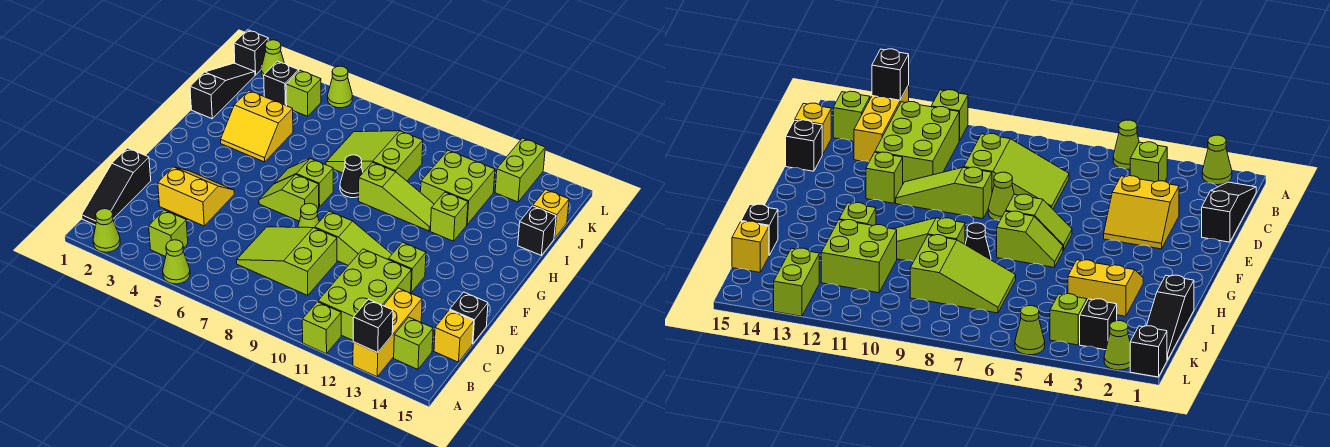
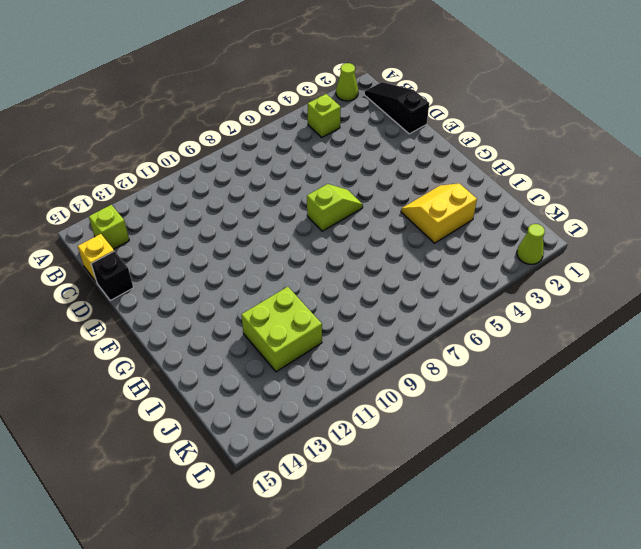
none -> lime 1x1 cone [163,240,190,284]
none -> lime 1x1 brick [302,302,341,354]
none -> yellow 1x3 brick [353,288,422,377]
none -> lime 2x3 brick [318,249,411,340]

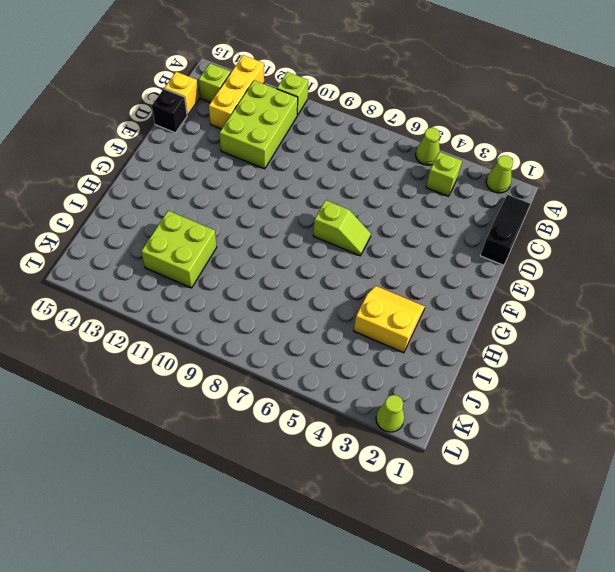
none -> lime 2x3 slope [237,227,337,295]
none -> yellow 2x2 slope [158,167,234,226]
none -> lime 1x1 cone [298,203,319,228]
none -> lime 1x3 slope [315,211,392,265]

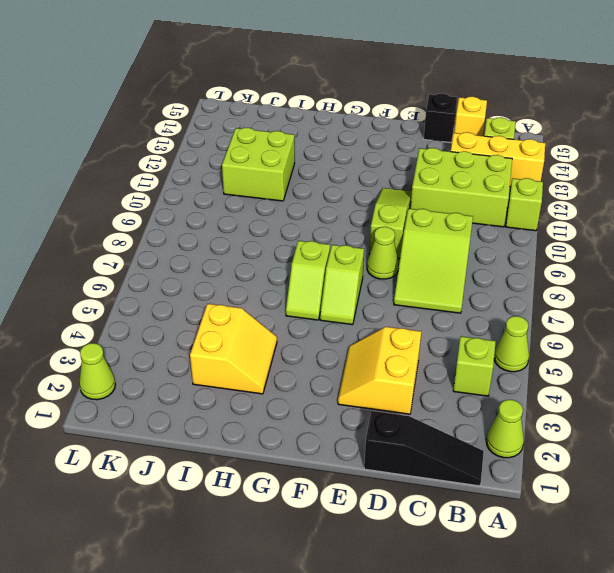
none -> lime 1x1 brick [388,242,426,292]
none -> black 1x1 cone [340,155,363,198]
none -> lime 1x3 slope [359,162,434,231]
none -> lime 1x1 brick [430,192,468,241]

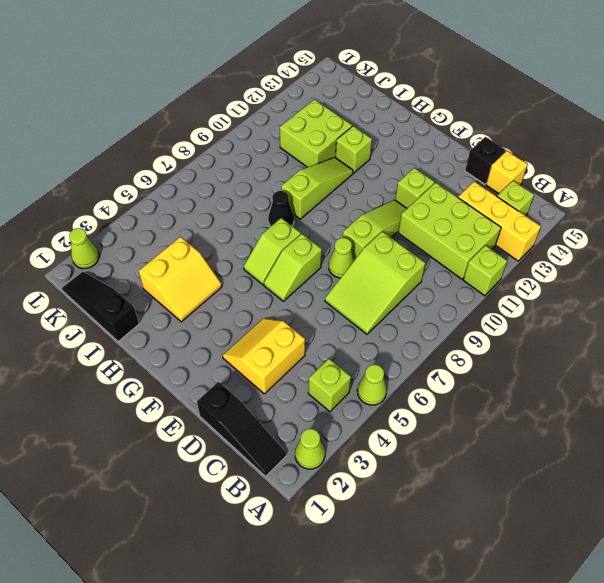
none -> lime 2x3 slope [326,131,423,181]
none -> black 1x1 brick [518,206,556,256]
none -> yellow 1x1 brick [533,190,569,239]
none -> black 1x1 brick [264,61,299,106]

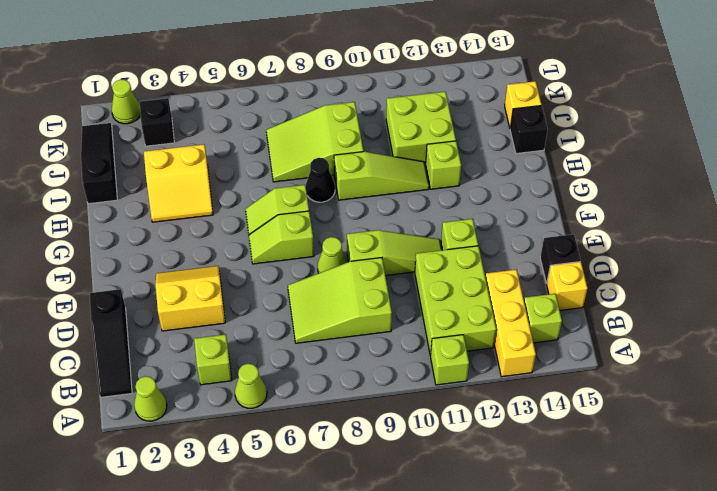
none -> lime 1x1 brick [286,70,321,116]
none -> lime 1x2 brick [495,138,545,202]
none -> black 1x1 brick [234,30,268,75]
none -> lime 1x1 cone [328,66,353,108]

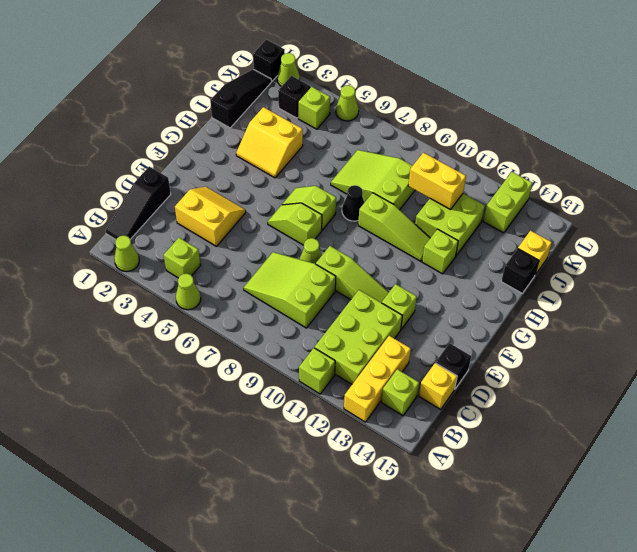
yellow 1x2 brick [408,153,466,210] -> none
none -> black 1x1 brick [353,299,393,352]

